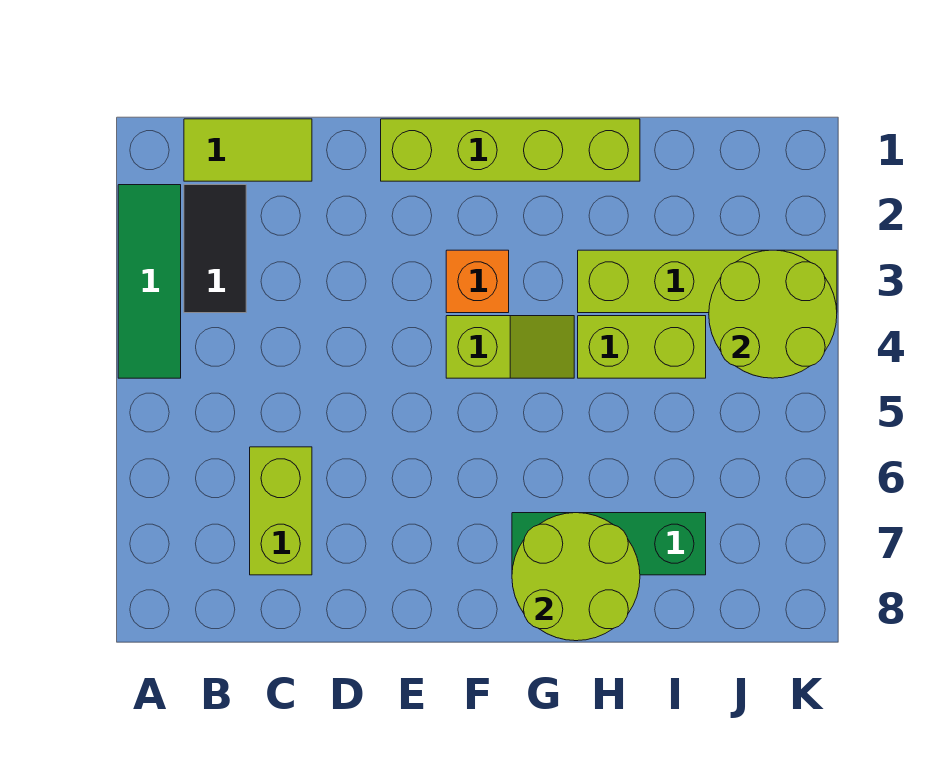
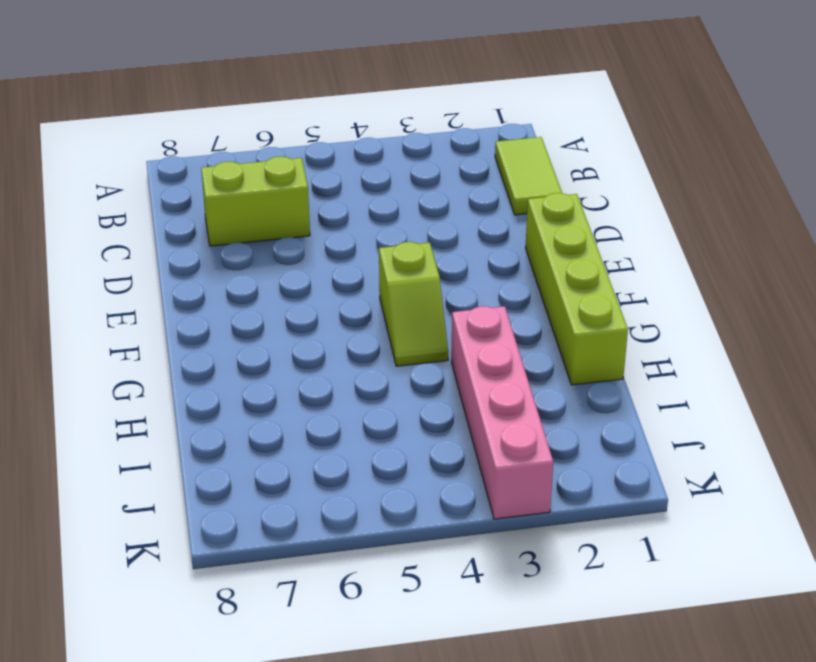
pink 1x4 brick [451,306,553,519] -> lime 1x4 brick [578,250,837,313]
none -> green 1x3 tile [118,185,181,378]
none -> black 1x2 tile [184,185,246,313]
none -> orange 1x1 brick [446,250,509,313]

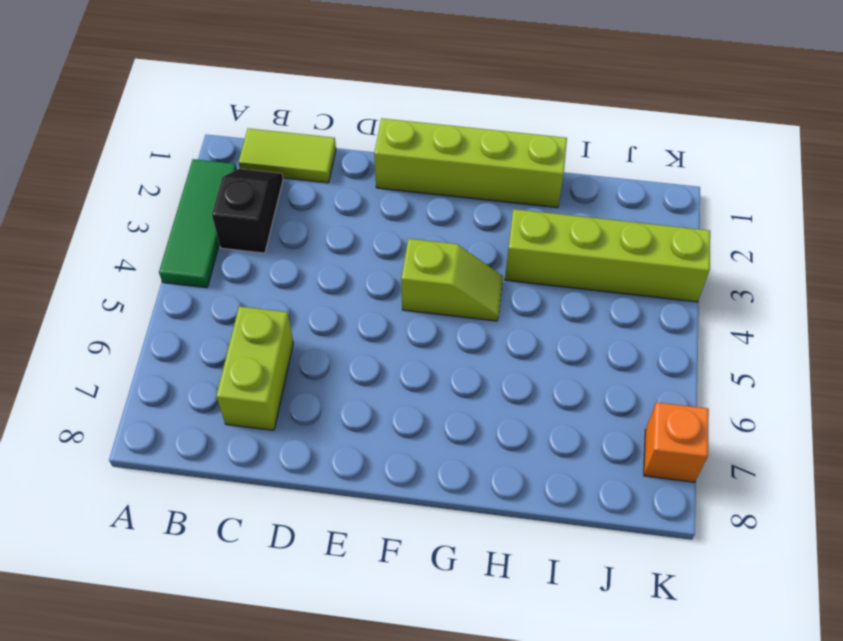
black 1x2 slope [212,169,283,253] -> black 1x2 tile [184,185,246,313]
orange 1x1 brick [644,402,709,482] -> orange 1x1 brick moved to [446,250,509,313]
none -> green 1x3 brick [512,513,706,575]
none -> lime 1x2 brick [578,316,706,378]
none -> lime 2x2 round brick [512,513,640,641]

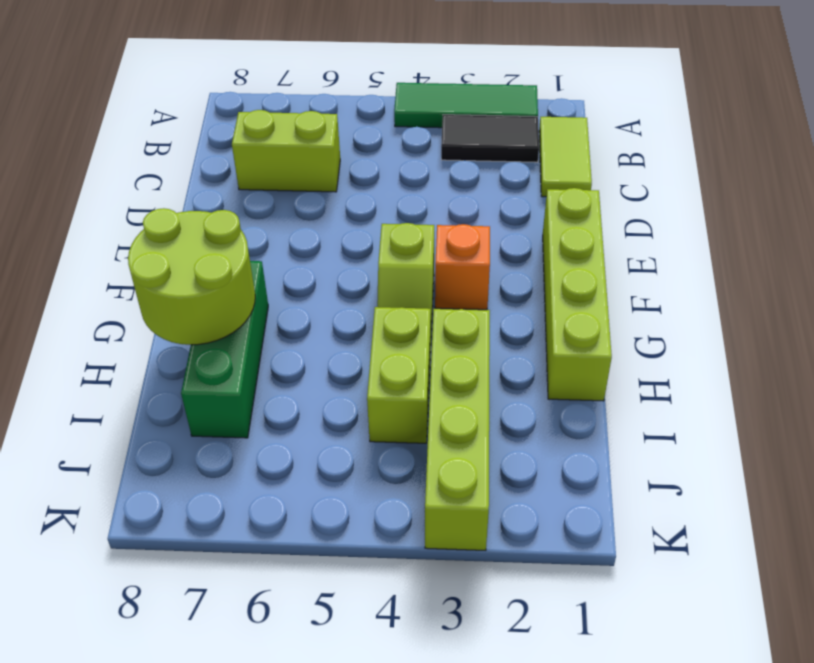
none -> lime 2x2 round brick [709,250,837,378]

